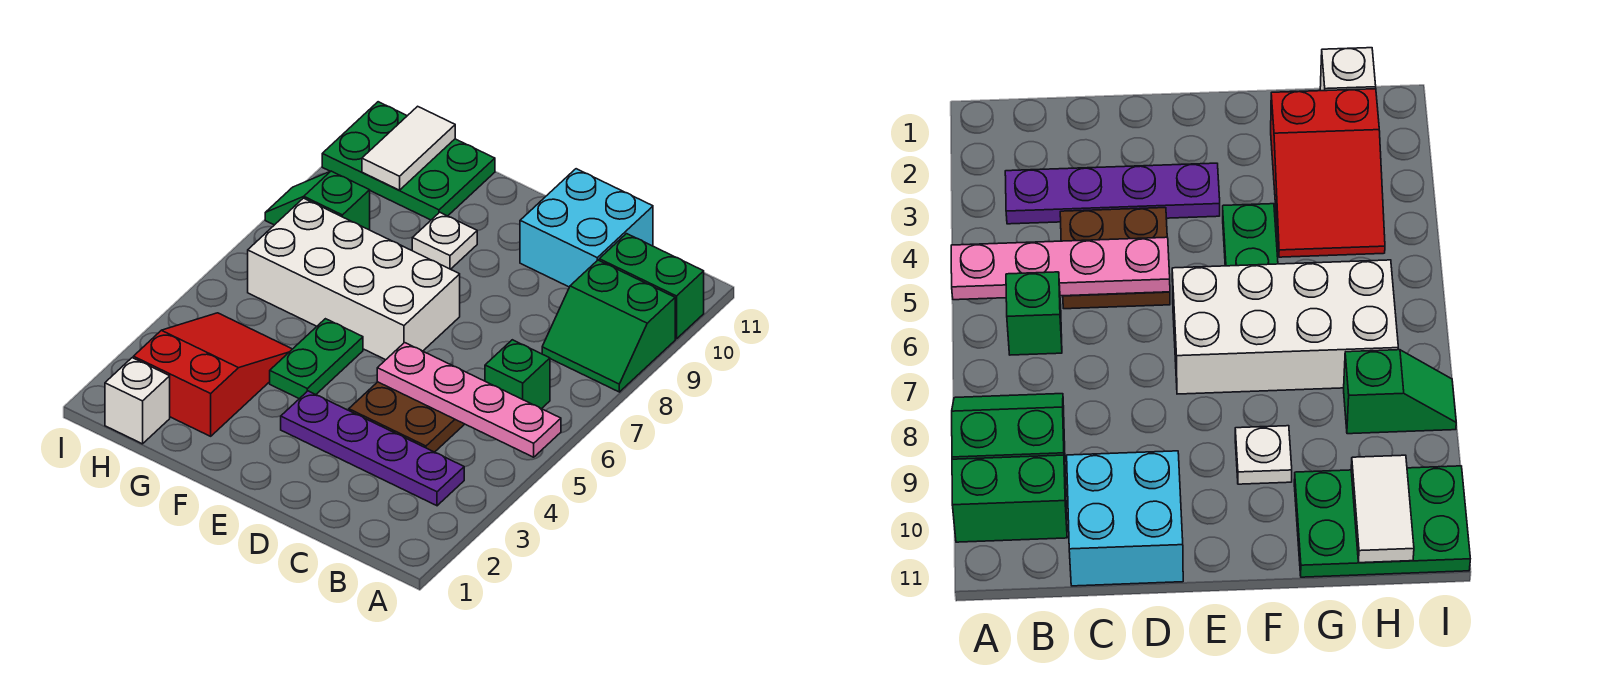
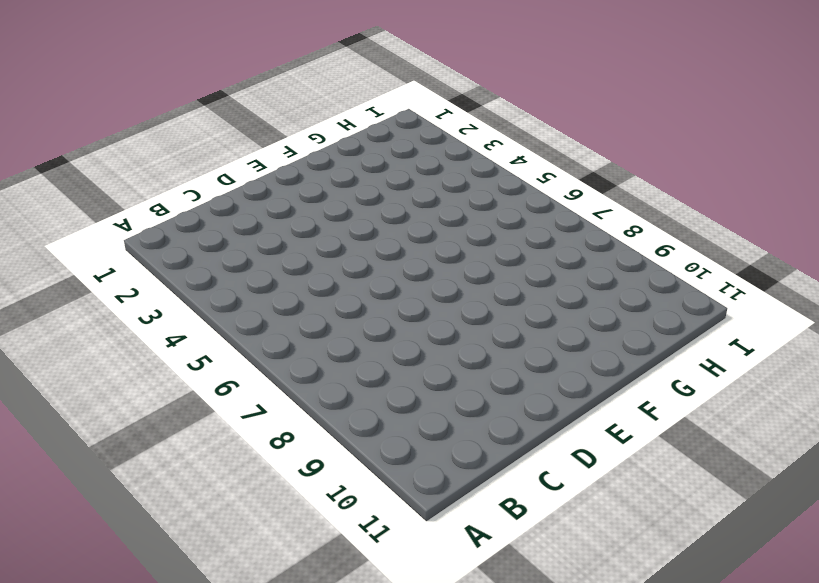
none -> green 2x2 slope [542,260,675,392]
none -> green 1x2 brick [599,234,704,339]
none -> purple 1x4 plate [281,391,464,506]

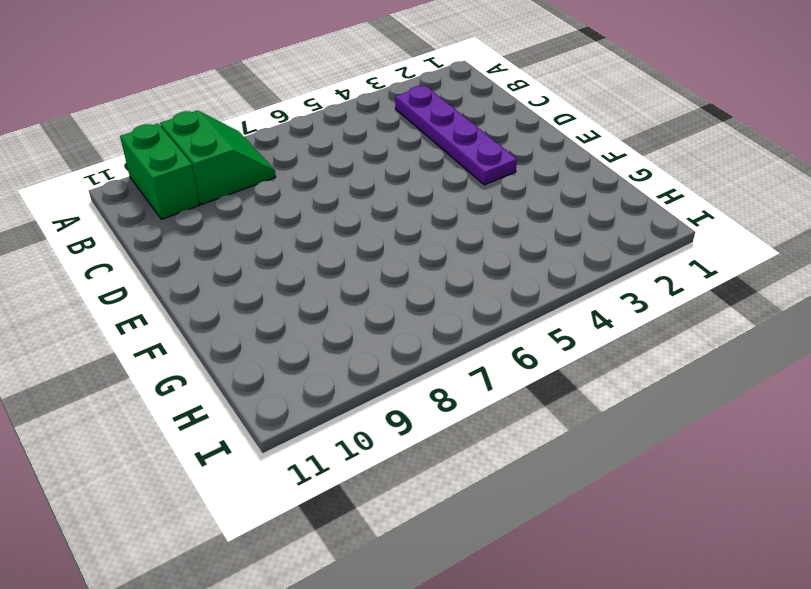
none -> green 1x1 brick [485,340,550,409]
none -> brown 2x2 plate [349,382,464,452]
none -> cyan 2x2 brick [520,169,653,287]

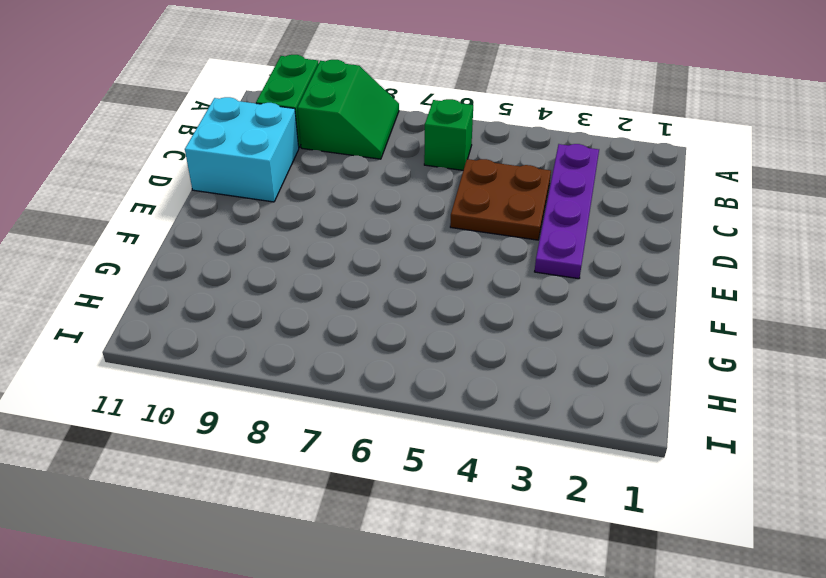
none -> white 2x4 brick [248,198,460,360]
none -> green 1x2 plate [270,319,363,399]
none -> white 1x1 plate [412,212,477,269]

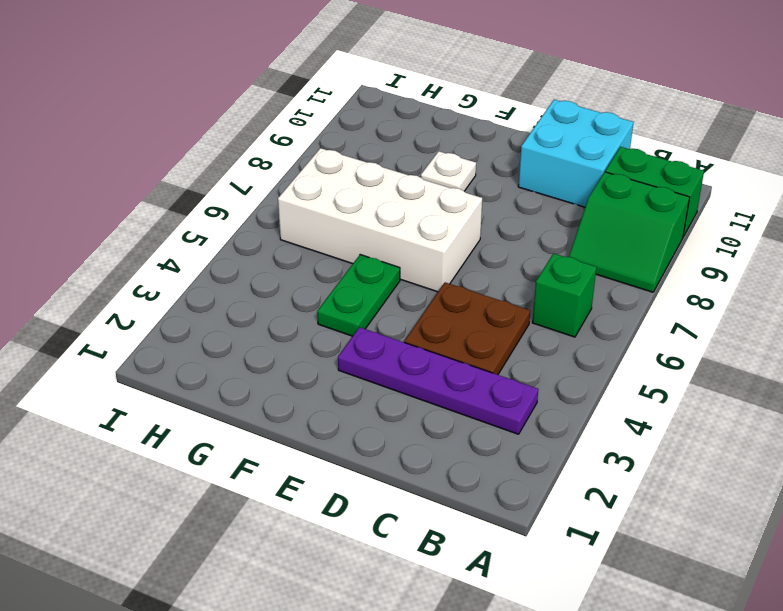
none -> red 2x3 slope [133,313,292,436]
none -> green 2x3 plate [322,102,495,220]
none -> white 1x1 brick [105,358,170,444]

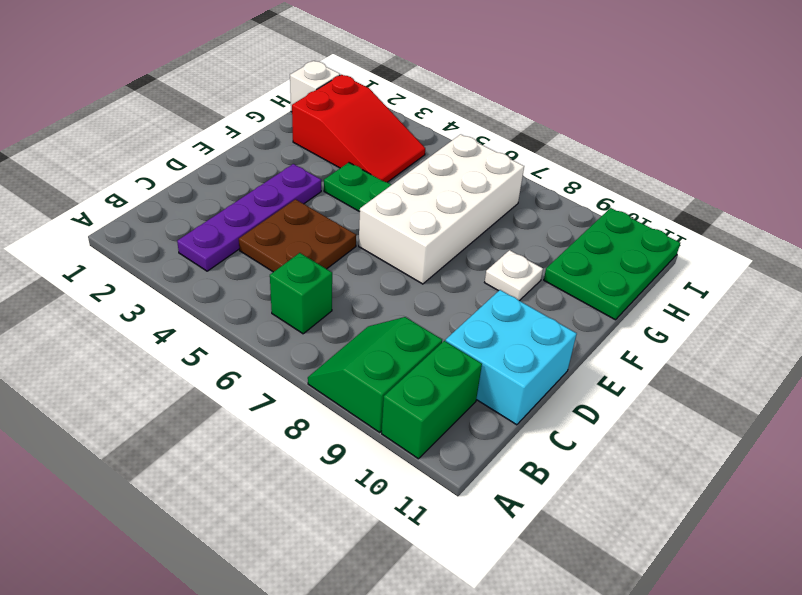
none -> green 1x2 slope [265,171,370,230]
none -> pink 1x4 plate [377,343,561,457]
none -> white 1x2 tile [362,106,455,190]

